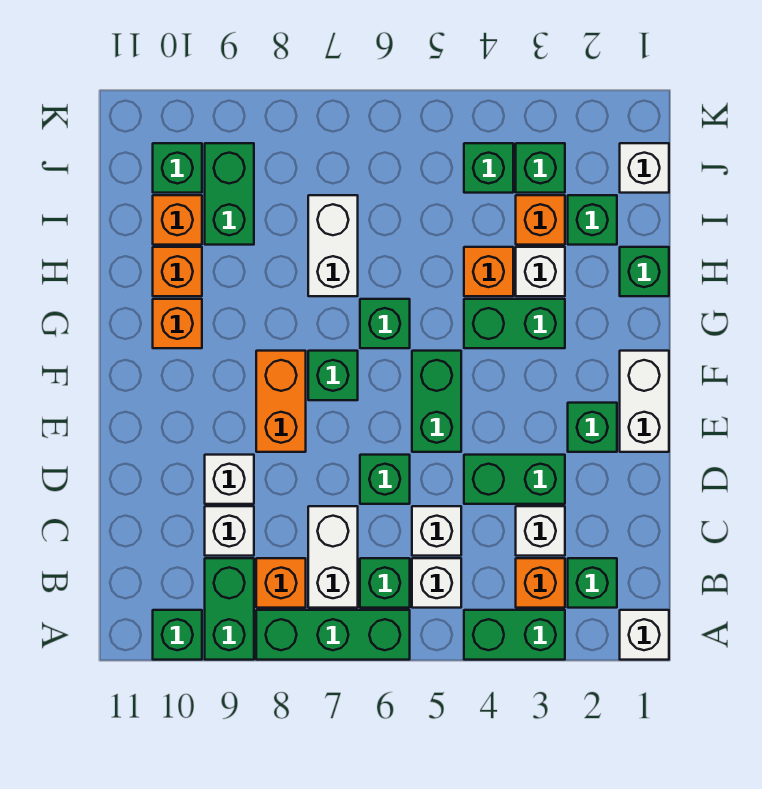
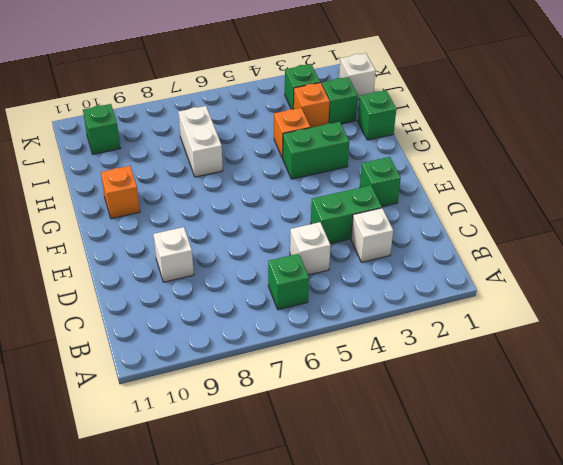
none -> white 1x1 brick [620,610,669,660]
none -> green 1x2 brick [464,610,565,660]
none -> green 1x3 brick [256,610,410,660]
none -> green 1x2 brick [205,558,254,660]

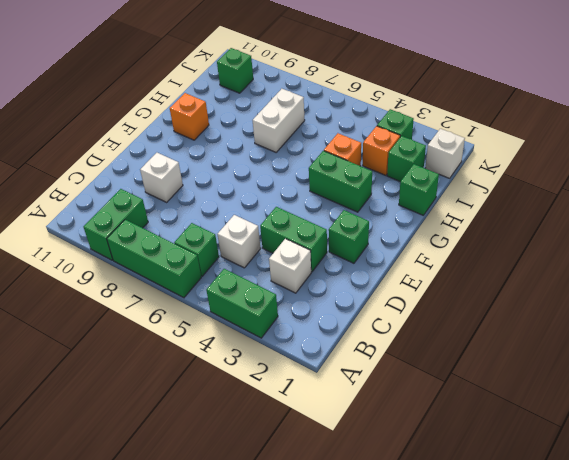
none -> white 1x1 brick [620,610,669,660]
none -> green 1x1 brick [153,610,202,660]
none -> green 1x1 brick [568,558,617,608]
none -> orange 1x1 brick [516,558,565,608]

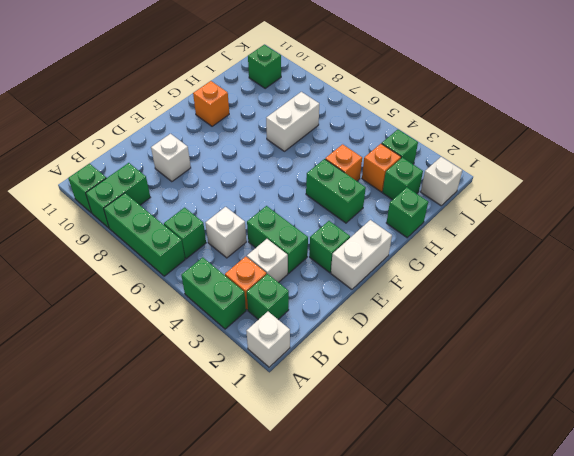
none -> white 1x1 brick [412,558,461,608]
none -> white 1x2 brick [308,506,358,608]
none -> orange 1x1 brick [256,558,306,608]
none -> white 1x1 brick [205,506,254,556]

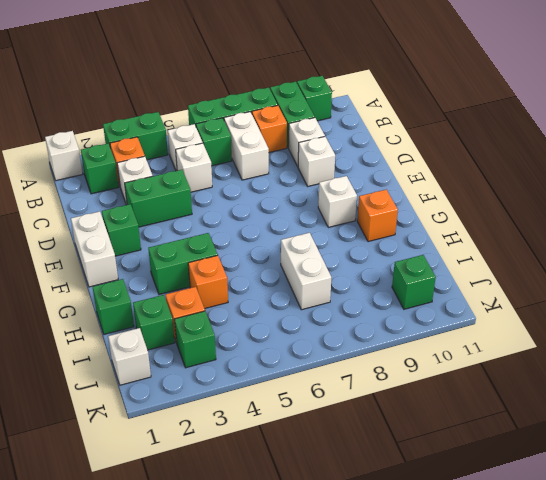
white 1x1 brick [318,176,357,227] -> white 1x1 brick moved to [516,247,565,296]
none -> green 1x1 brick [360,455,410,504]
none -> green 1x2 brick [412,351,461,452]
none -> orange 1x2 brick [256,351,306,452]
none -> green 1x1 brick [308,351,358,400]

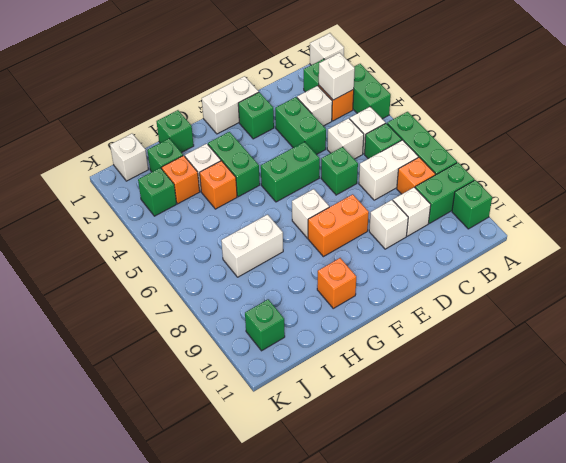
white 1x1 brick [319,53,355,100] -> none
white 1x1 brick [292,189,329,238] -> green 1x1 brick [308,351,358,400]
none -> green 1x1 brick [360,299,410,348]
none -> orange 1x1 brick [153,247,202,296]
none -> green 1x2 brick [205,143,254,245]
none -> orange 1x1 brick [153,195,202,245]

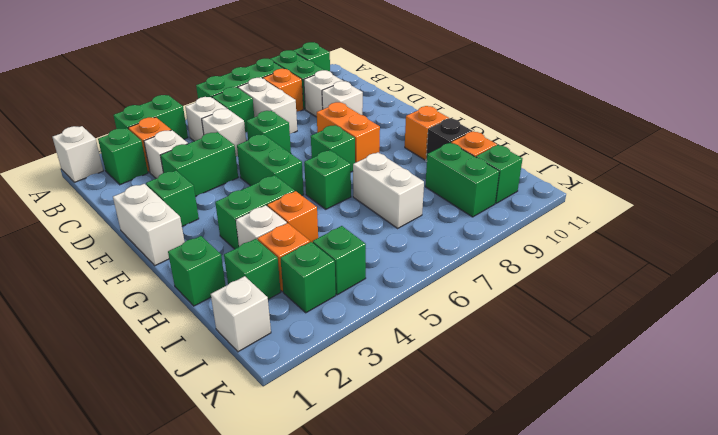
black 1x1 brick [426,119,472,161] -> orange 1x1 brick [153,247,202,296]

